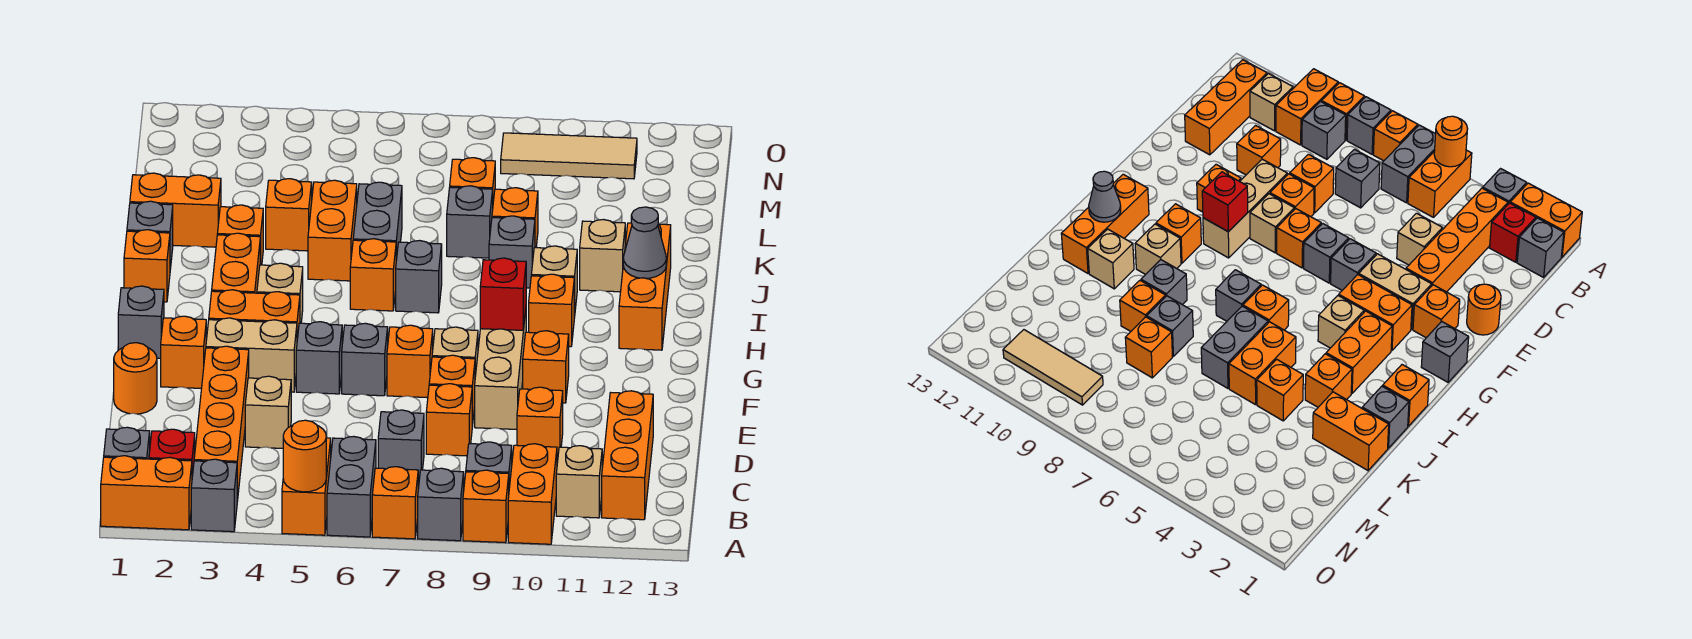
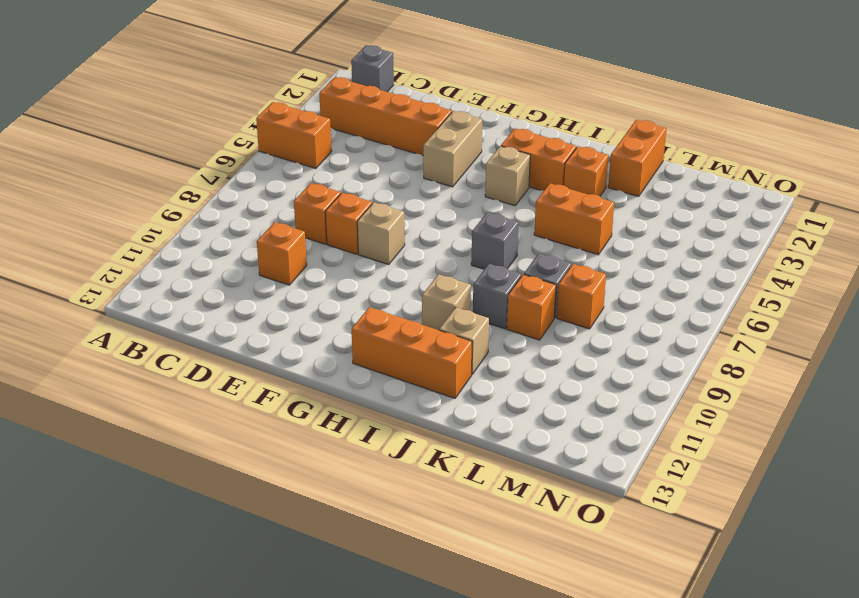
none -> orange 1x2 brick [101,456,192,530]
none -> grey 1x1 brick [191,459,237,532]
none -> grey 1x2 brick [327,436,376,537]
none -> orange 1x1 brick [372,467,418,539]

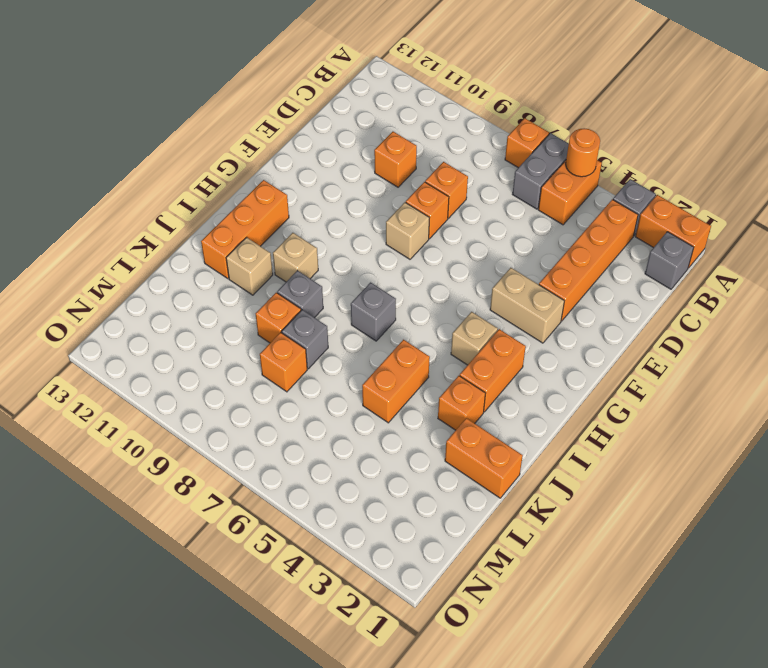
none -> grey 1x1 brick [418,468,464,541]
none -> orange 1x1 brick [463,470,509,543]
none -> orange 1x2 brick [508,444,557,544]
none -> red 1x1 brick [149,429,195,476]

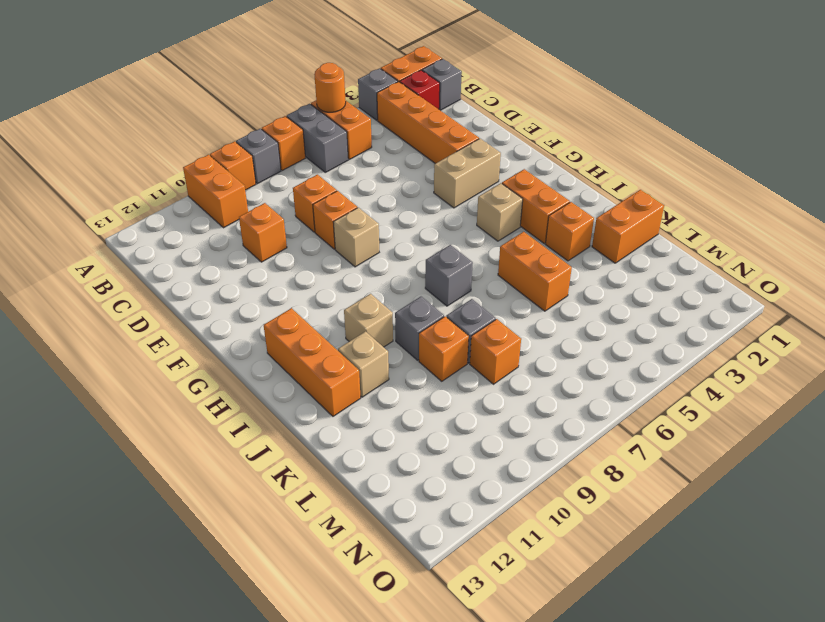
none -> grey 1x1 brick [466,442,512,488]
none -> tan 1x1 brick [556,446,602,518]
none -> orange 1x3 brick [602,391,653,520]
none -> grey 1x1 brick [378,410,424,482]

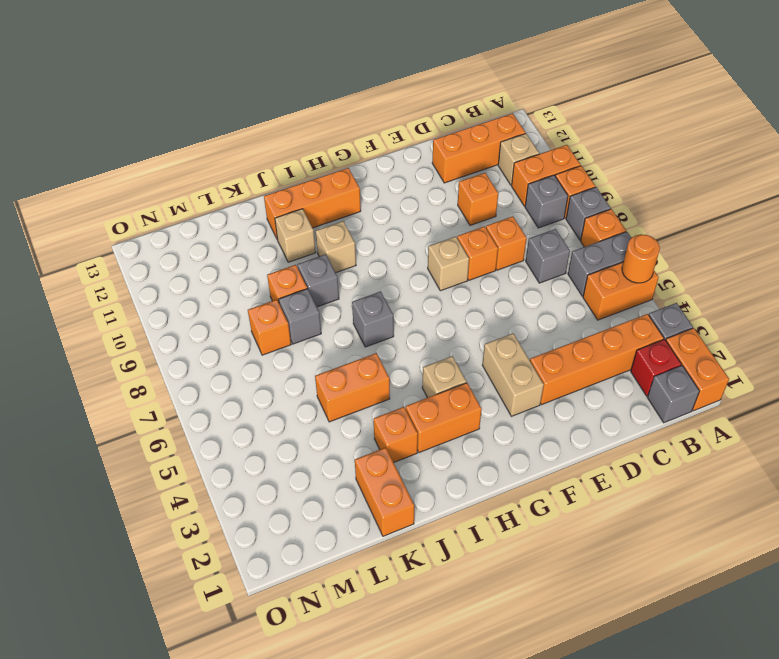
none -> tan 1x1 brick [245,376,291,448]
none -> orange 1x1 round brick [114,343,157,414]
none -> tan 1x3 brick [475,311,526,429]
none -> orange 1x1 brick [161,316,206,388]

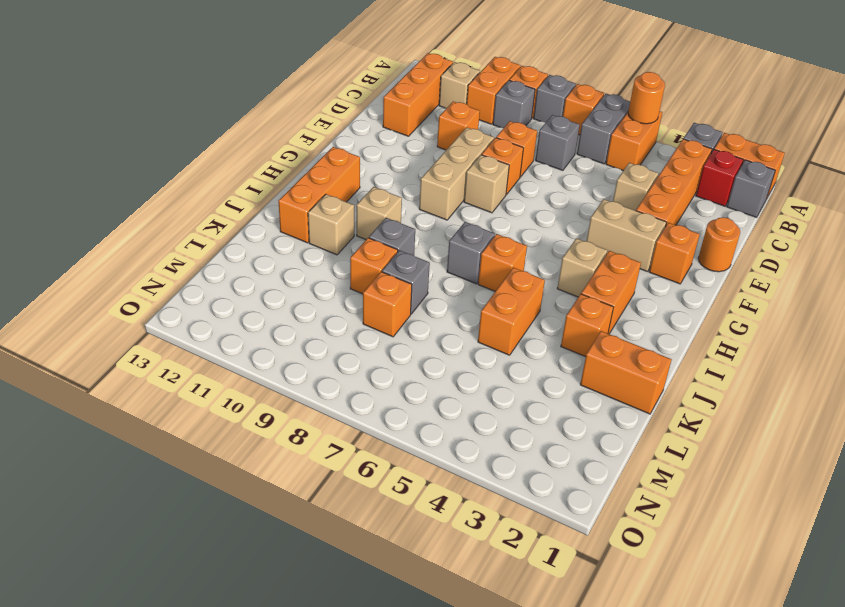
none -> grey 1x1 brick [296,322,342,394]
none -> grey 1x1 brick [342,323,388,396]
none -> orange 1x1 brick [387,325,433,398]
none -> orange 1x1 brick [523,331,569,403]

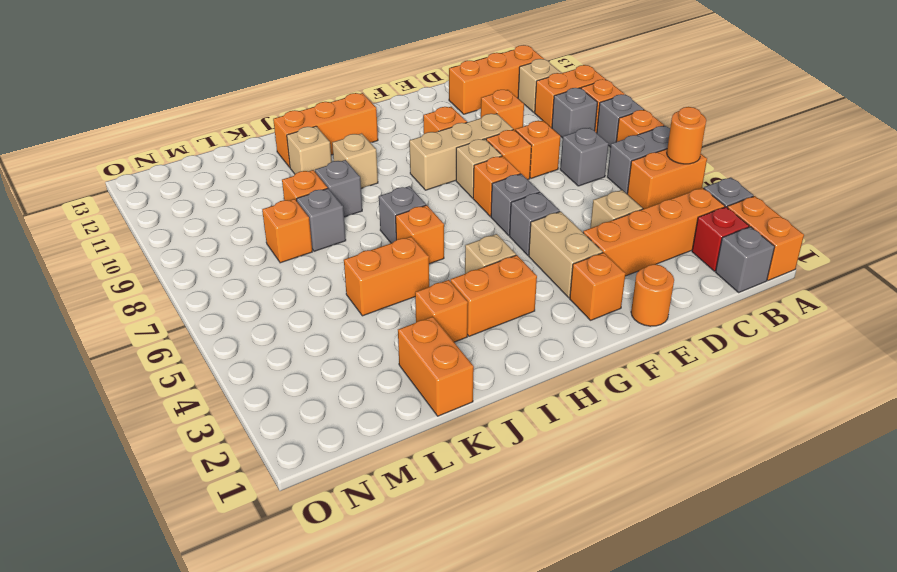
none -> grey 1x1 brick [118,286,164,358]
none -> orange 1x2 brick [209,290,300,339]
none -> orange 1x1 brick [529,274,574,347]
none -> orange 1x1 brick [124,230,170,302]

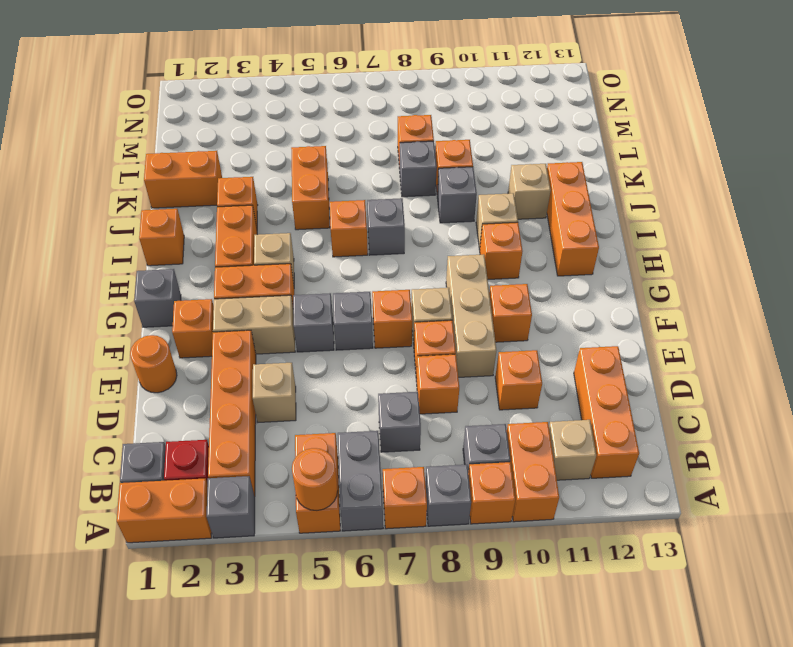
none -> grey 1x1 brick [127,201,173,269]
none -> grey 1x2 brick [353,182,402,260]
none -> orange 1x1 brick [266,179,312,251]
none -> tan 1x3 tile [501,133,637,179]

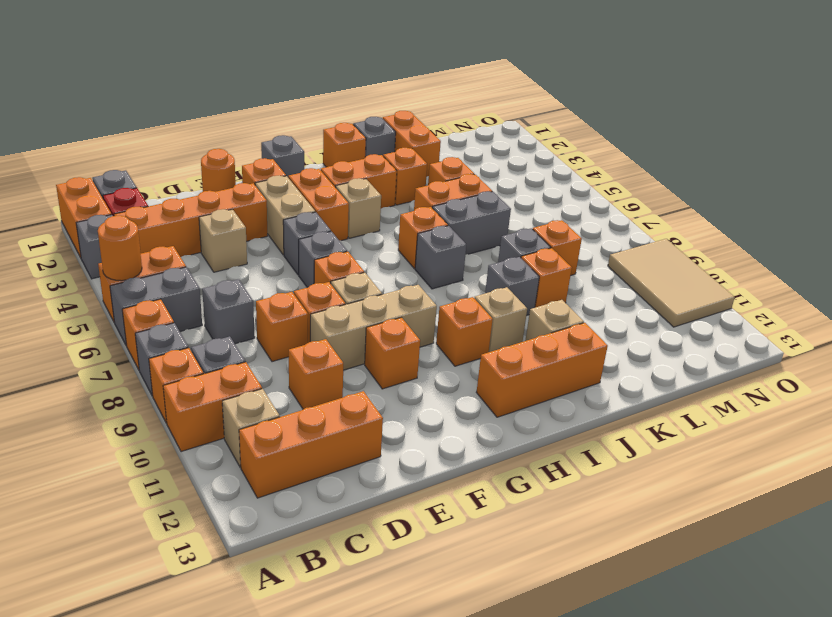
tan 2x3 tile [608,239,735,327] -> tan 1x3 tile [501,133,637,179]
none -> red 1x1 brick [480,258,526,330]
none -> grey 1x1 cone [623,207,666,278]

